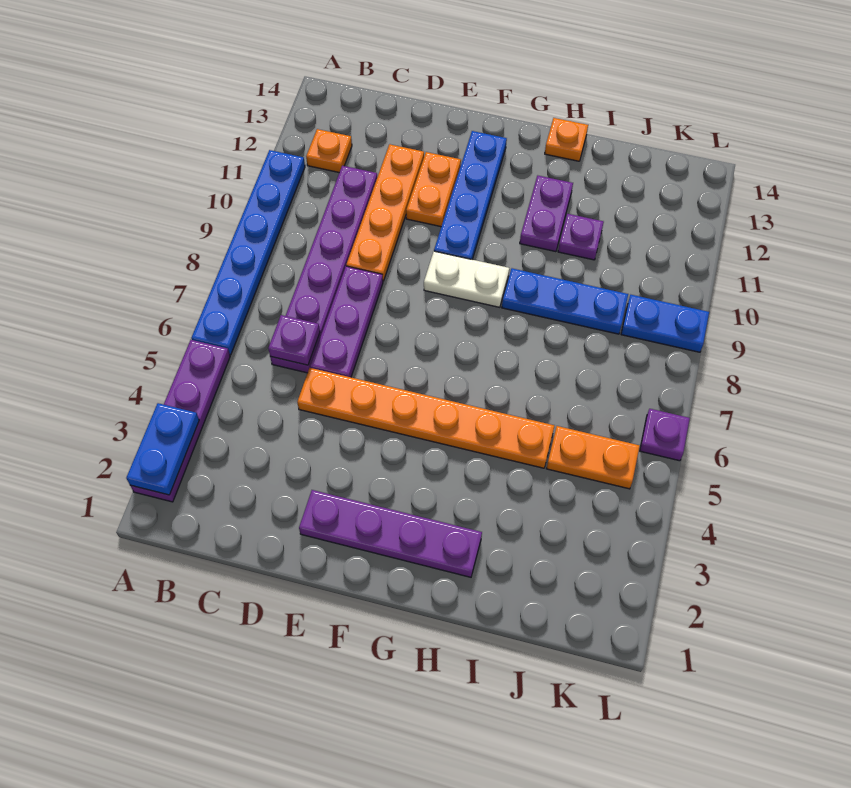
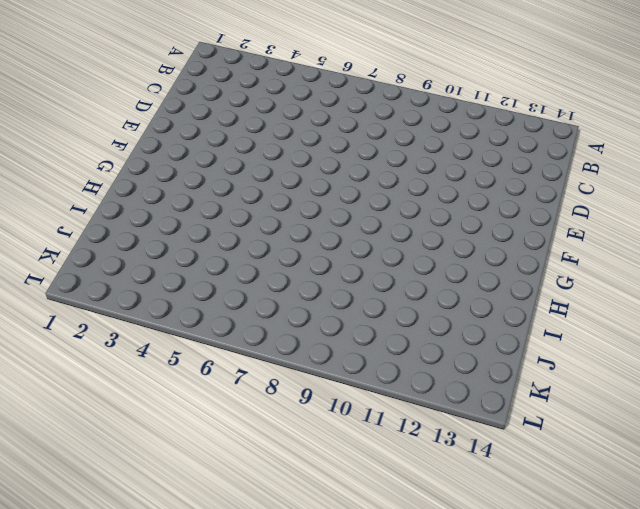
none -> purple 1x4 plate [130,340,230,502]
none -> blue 1x6 plate [191,150,305,355]
none -> orange 1x1 plate [306,129,352,172]

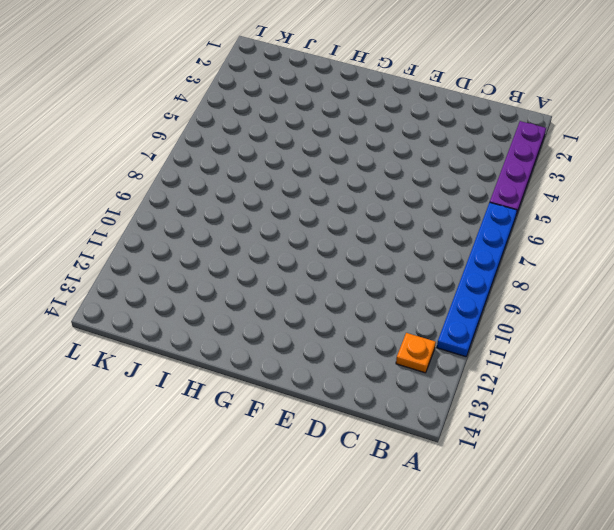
none -> purple 1x6 plate [270,166,377,373]
none -> orange 1x6 plate [297,368,554,468]
none -> purple 1x3 plate [310,266,383,377]

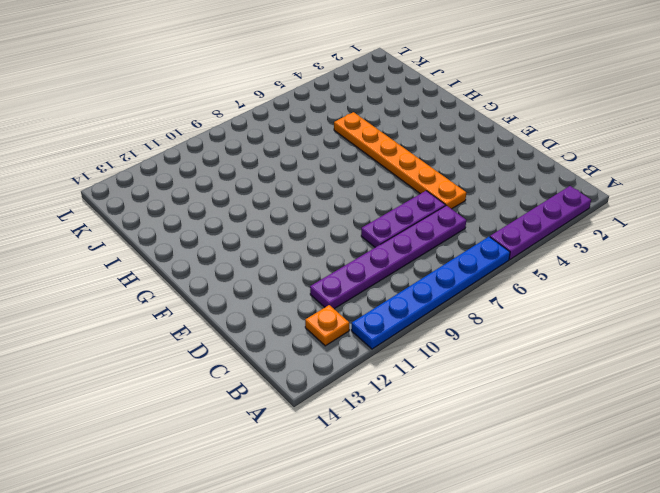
none -> orange 1x4 plate [346,144,424,281]
none -> purple 1x4 plate [299,490,482,577]
none -> orange 1x2 plate [406,152,461,227]

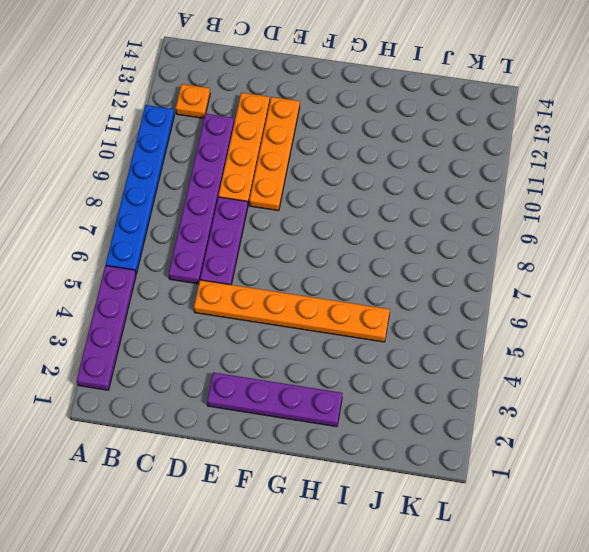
orange 1x4 plate [249,97,300,211] -> orange 1x2 plate [406,152,461,227]
none -> white 1x2 plate [424,251,509,307]
none -> blue 1x4 plate [434,131,507,259]
none -> blue 1x3 plate [502,268,628,334]

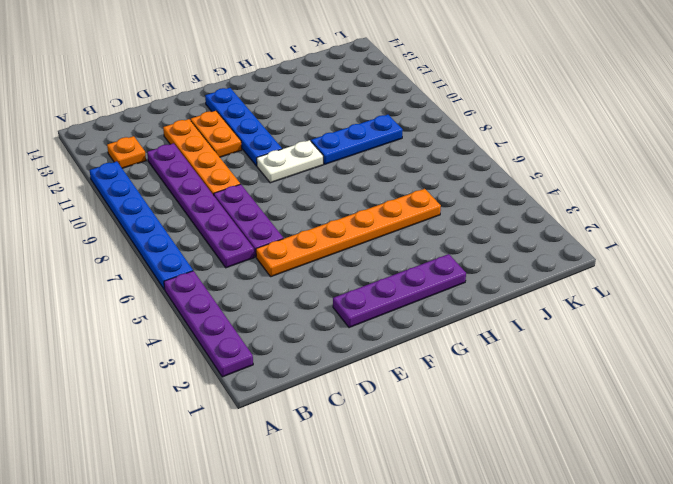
none -> purple 1x2 plate [520,176,573,252]
none -> orange 1x1 plate [545,118,588,161]
none -> purple 1x1 plate [558,214,604,260]

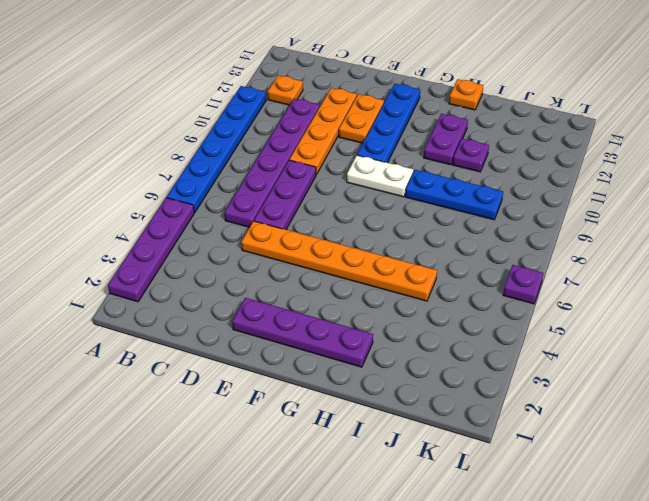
none -> orange 1x2 plate [547,426,640,489]
none -> blue 1x2 plate [621,295,709,352]
none -> blue 1x2 plate [126,403,199,495]

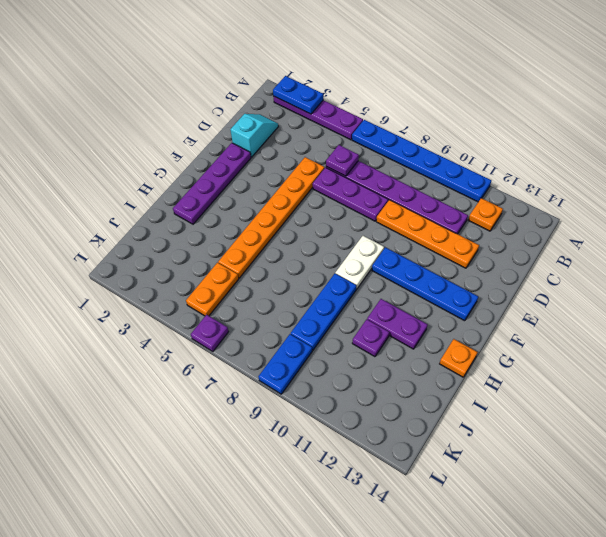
cyan 1x2 slope [230,114,278,157] -> none
none -> orange 1x2 plate [406,152,461,227]

